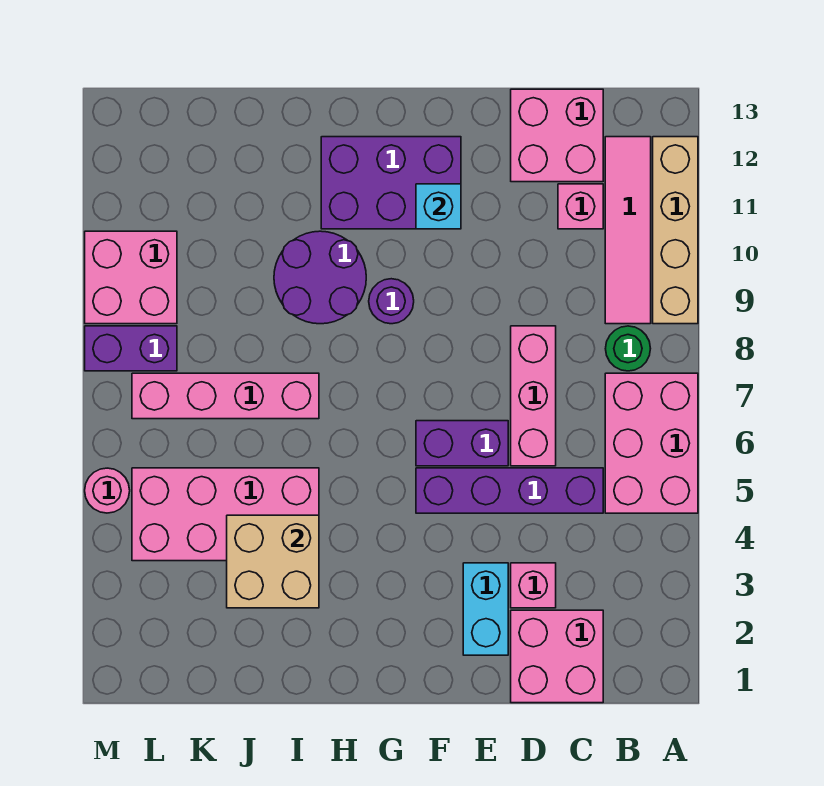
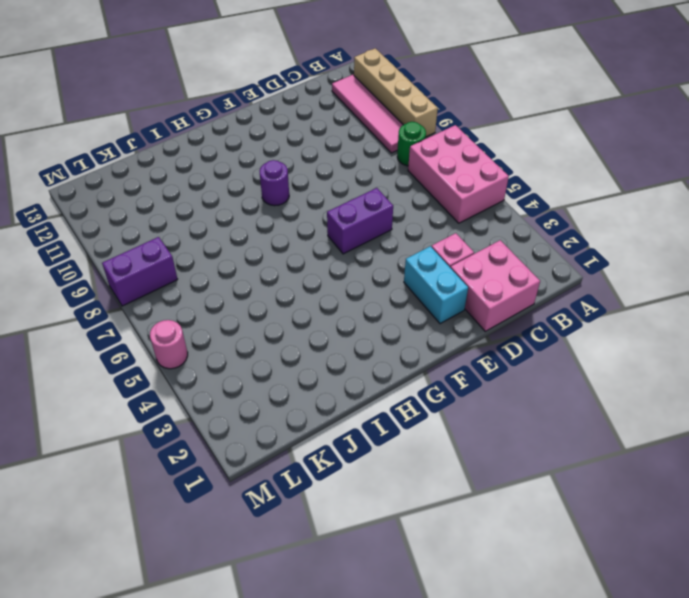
none -> purple 1x4 brick [416,468,603,513]
none -> pink 1x1 brick [558,184,603,229]
none -> pink 2x2 brick [511,89,603,182]

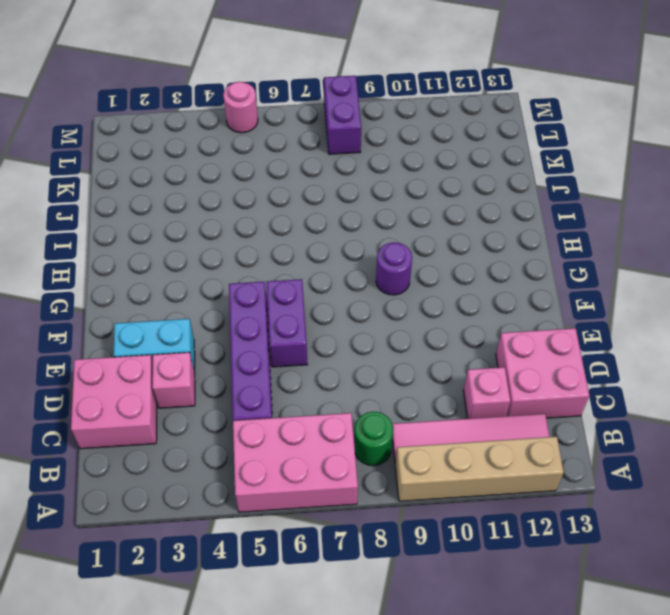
none -> pink 1x3 brick [511,326,556,466]
none -> purple 2x3 brick [321,137,461,229]
none -> purple 2x2 round brick [274,231,366,324]

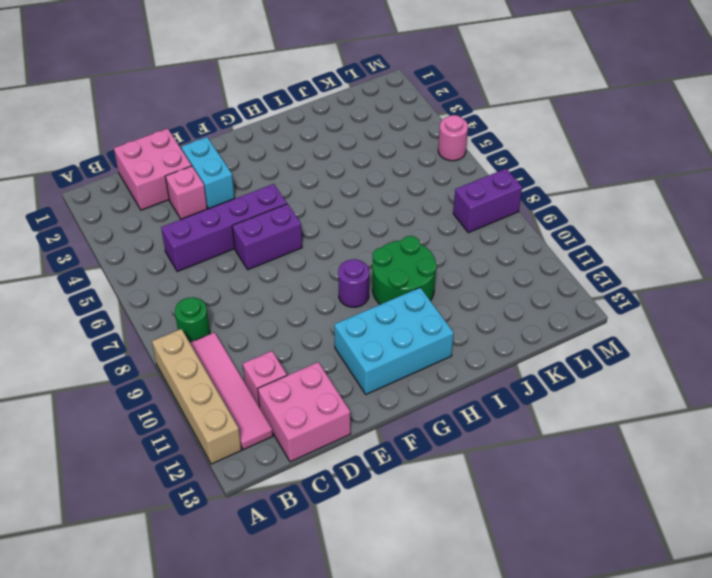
cyan 2x3 brick [334,288,454,394] -> purple 2x3 brick [321,137,461,229]
green 2x2 round brick [372,236,437,304] -> purple 2x2 round brick [274,231,366,324]
none -> pink 2x3 brick [605,373,698,513]
none -> pink 1x3 brick [511,326,556,466]
none -> pink 2x4 brick [132,468,319,561]

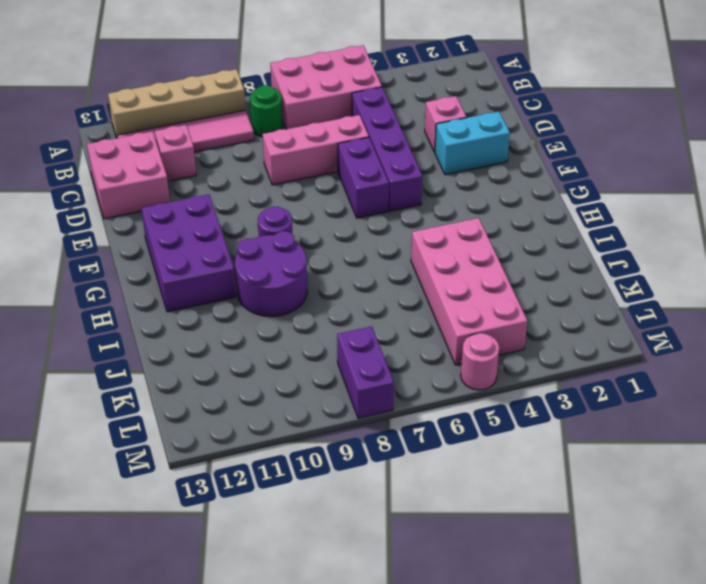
none -> pink 2x2 brick [511,610,603,703]
none -> pink 1x4 brick [132,373,319,419]
none -> pink 2x2 brick [85,231,177,324]

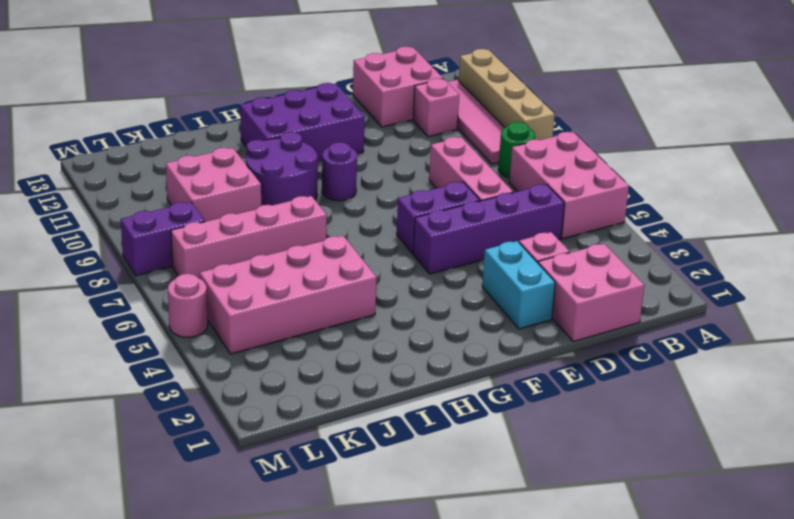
pink 2x2 brick [166,148,261,222] -> pink 2x2 brick moved to [85,231,177,324]
none -> cyan 1x1 brick [416,184,461,229]
none -> tan 2x2 brick [227,515,319,608]

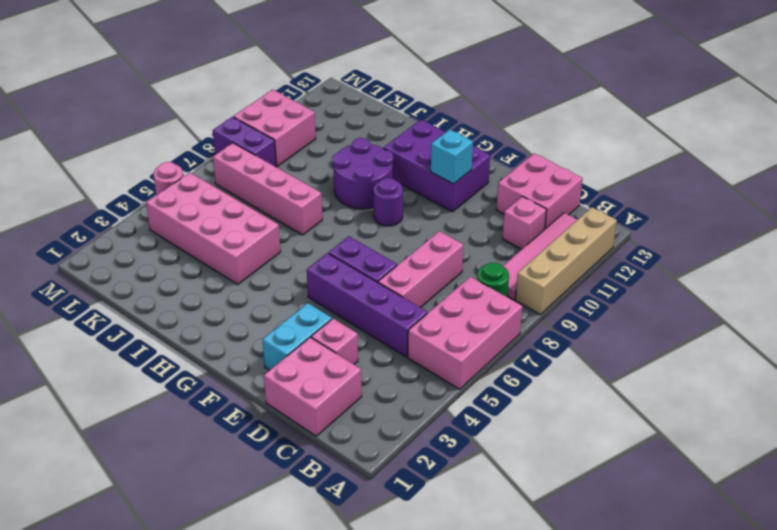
none -> tan 2x2 brick [227,515,319,608]

